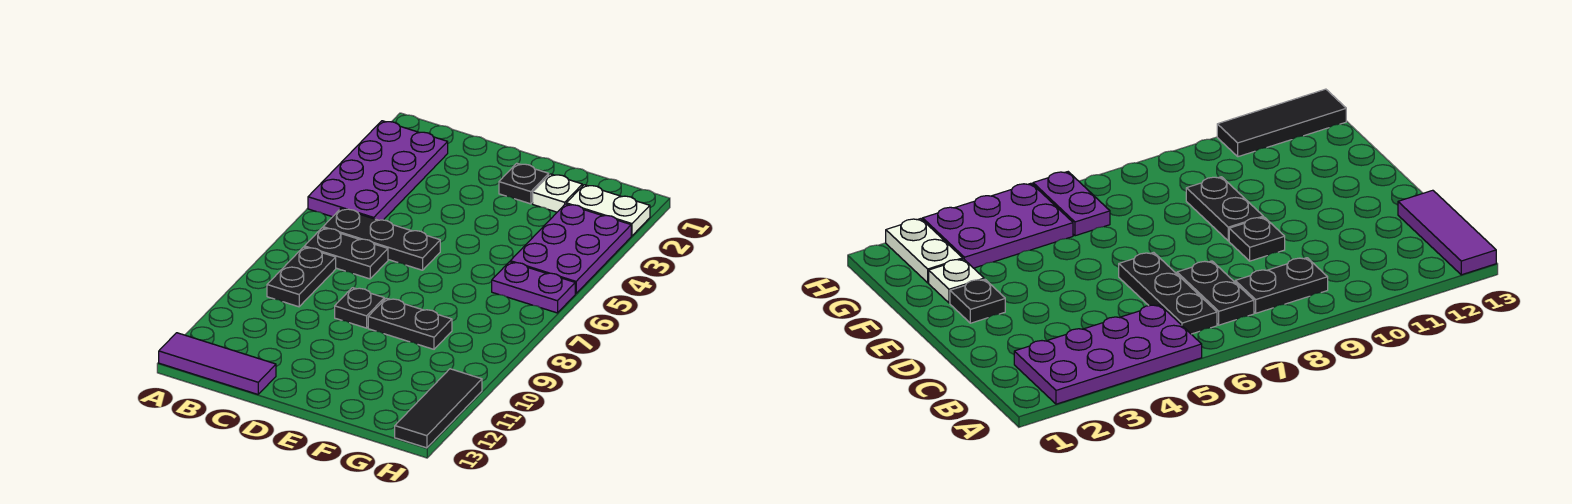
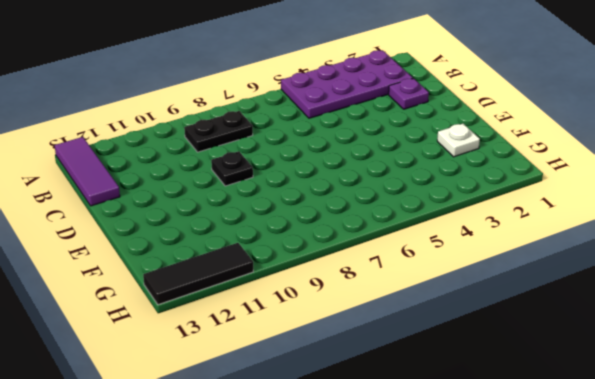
purple 1x1 plate [389,78,429,109] -> none
none -> black 1x3 plate [323,209,440,270]
none -> black 1x2 plate [304,228,388,279]
none -> black 1x1 plate [499,163,549,204]

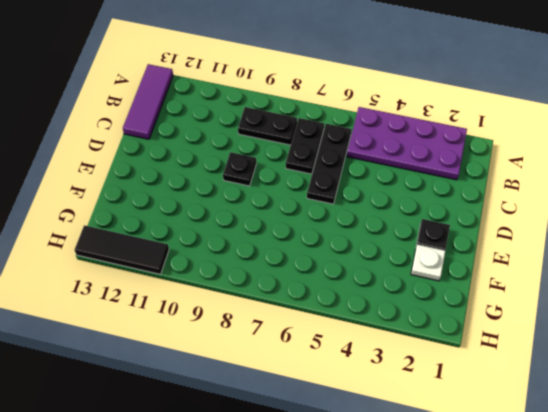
none -> black 1x2 plate [368,298,452,349]
none -> white 1x2 plate [566,185,650,236]
none -> purple 2x3 plate [510,204,631,294]

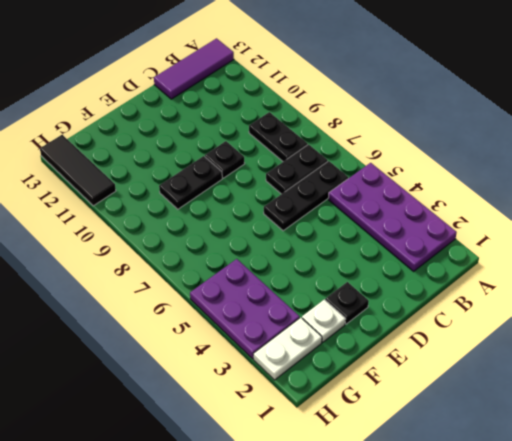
none -> purple 1x2 plate [492,262,575,313]

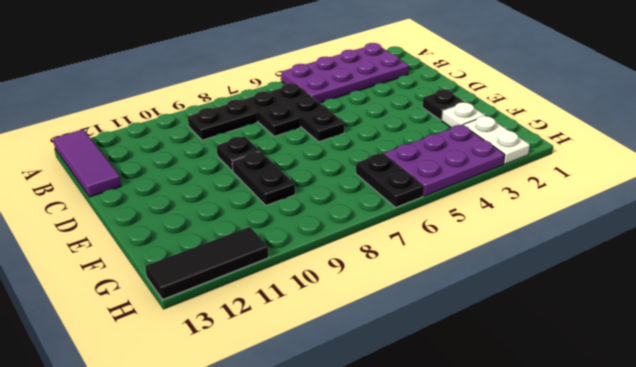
black 1x2 plate [356,153,424,207] -> purple 1x2 plate [492,262,575,313]

